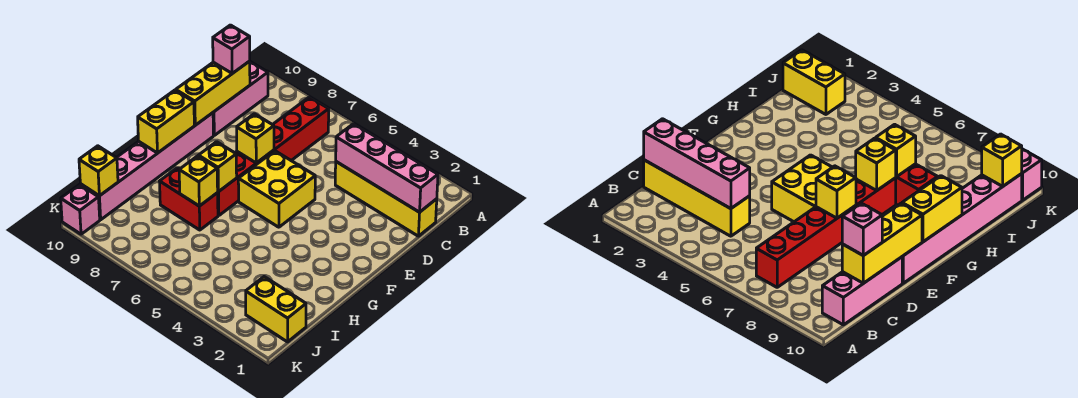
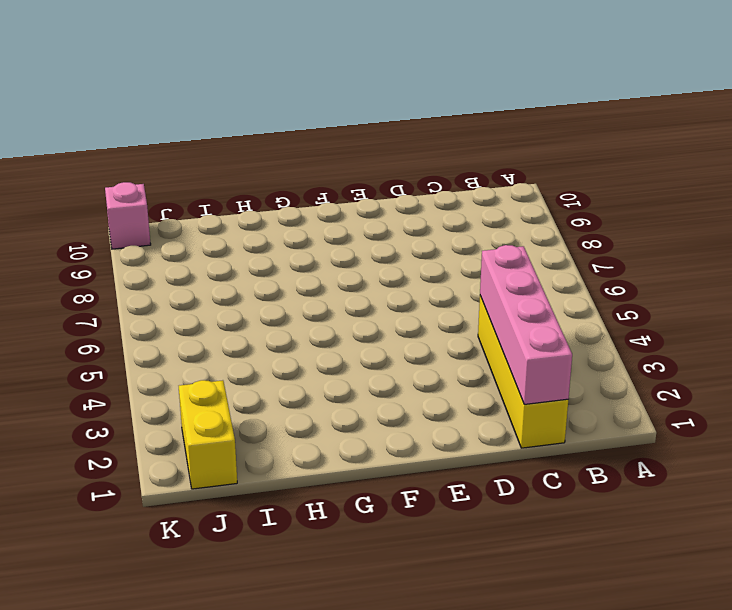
none -> red 1x6 brick [217,97,329,216]
none -> pink 1x3 brick [213,62,268,135]
none -> yellow 2x2 brick [238,151,315,227]

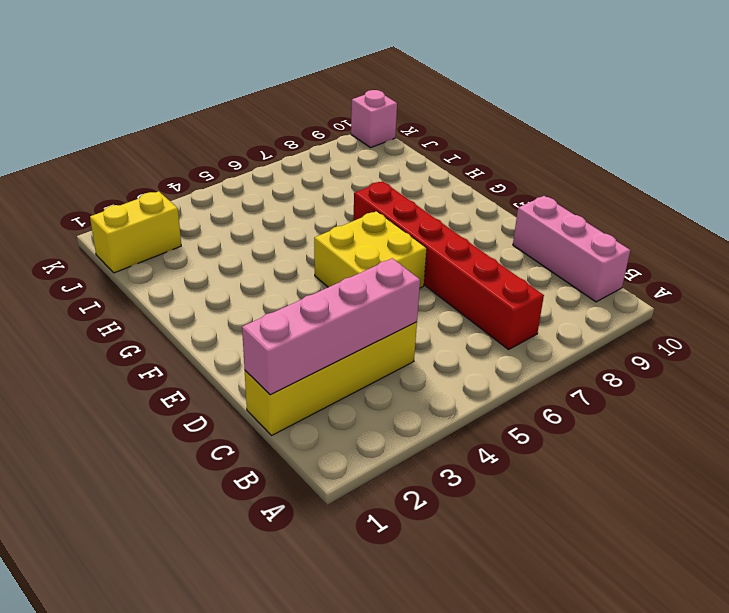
none -> pink 1x6 brick [80,113,213,220]
none -> red 1x2 brick [160,168,218,230]
none -> yellow 1x3 brick [176,61,250,125]

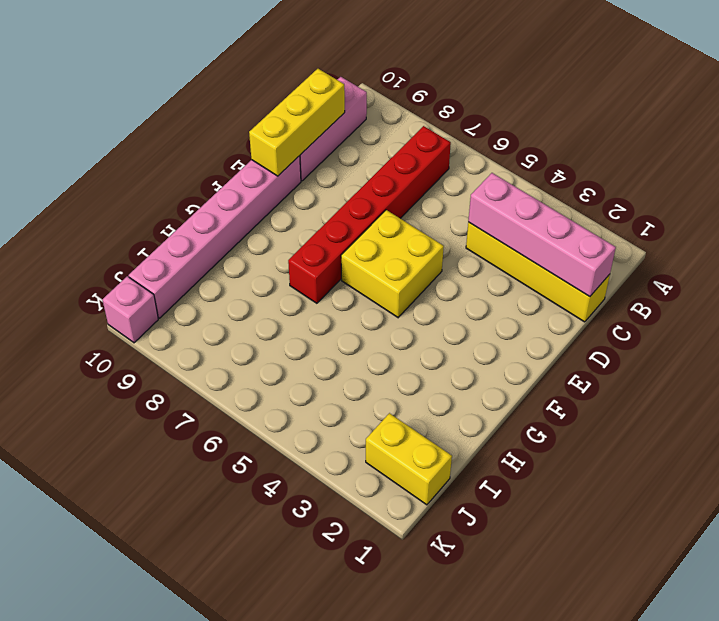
none -> red 1x2 brick [160,168,218,230]
none -> yellow 1x1 brick [237,114,274,163]
none -> yellow 1x2 brick [138,90,194,153]

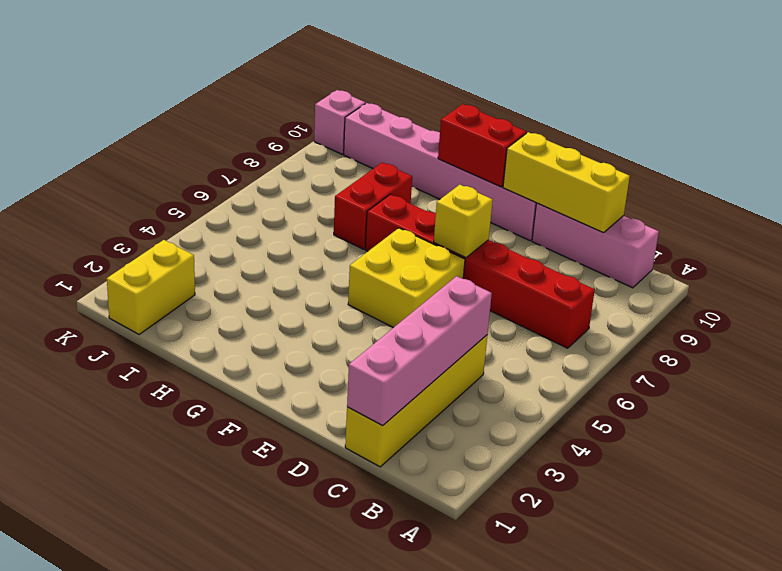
red 1x2 brick [438,104,526,187] -> yellow 1x2 brick [138,90,194,153]
none -> yellow 1x1 brick [198,142,237,192]
none -> yellow 1x1 brick [179,156,218,206]
none -> yellow 1x1 brick [79,146,118,196]

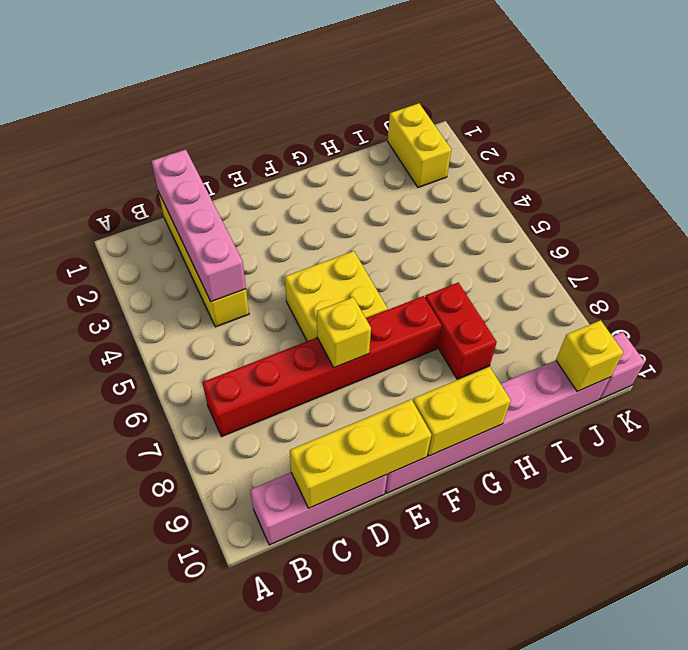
none -> yellow 1x1 brick [198,142,237,192]
none -> yellow 1x1 brick [179,156,218,206]
none -> pink 1x1 brick [213,25,250,73]

